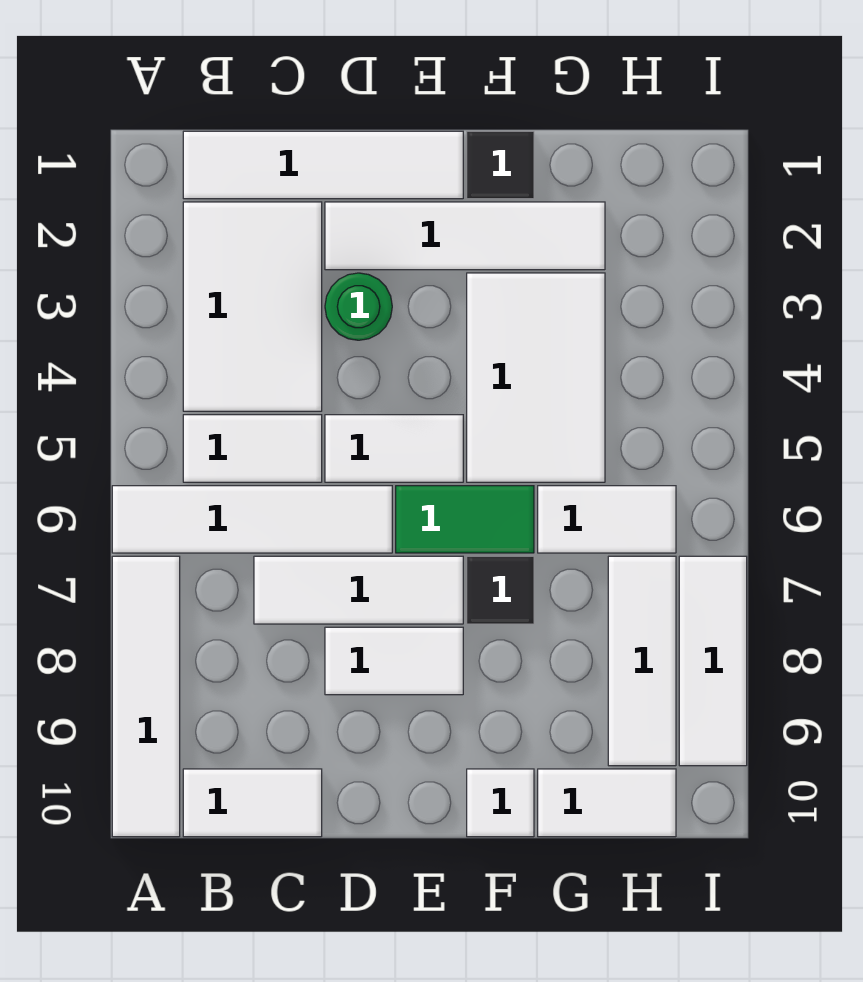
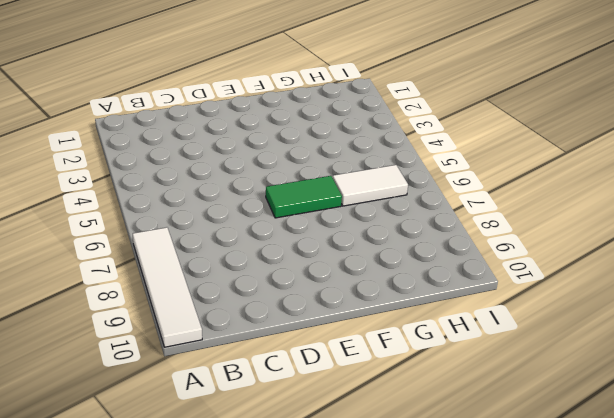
none -> white 1x4 tile [112,486,392,553]
none -> white 1x4 tile [183,131,463,199]
none -> white 2x3 tile [183,202,322,411]

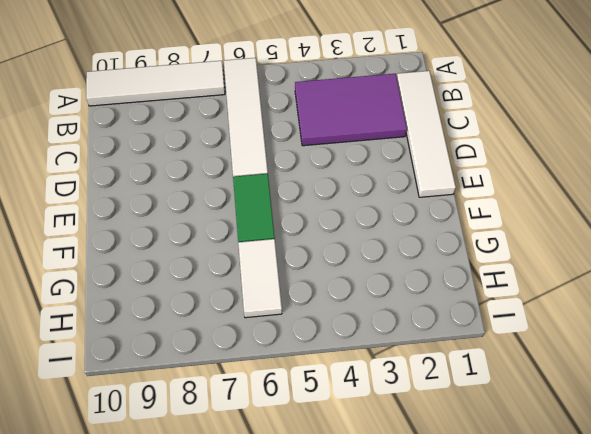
purple 2x3 tile [295,74,407,146] -> white 2x3 tile [183,202,322,411]
none -> white 1x2 tile [183,415,322,482]
none -> white 1x2 tile [183,769,322,837]
none -> white 1x3 tile [254,556,463,624]

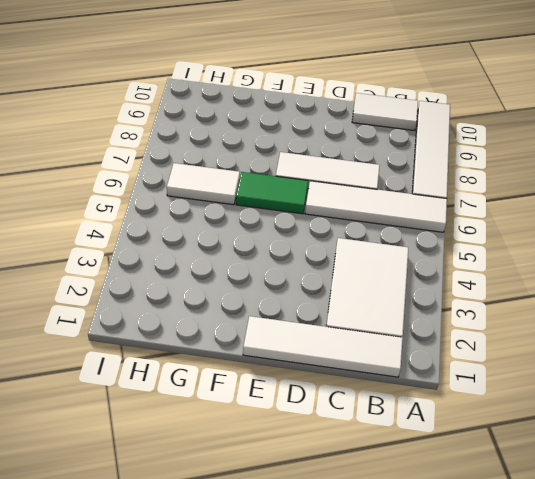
none -> white 1x2 tile [183,415,322,482]
none -> white 1x4 tile [325,202,605,270]
none -> green 1x1 round brick [325,273,392,340]

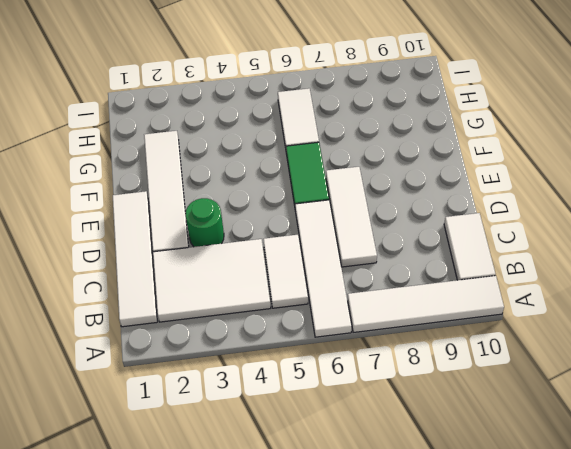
none -> white 1x2 tile [325,415,463,482]
none -> white 1x2 tile [325,627,463,695]
none -> black 1x1 tile [467,131,534,199]

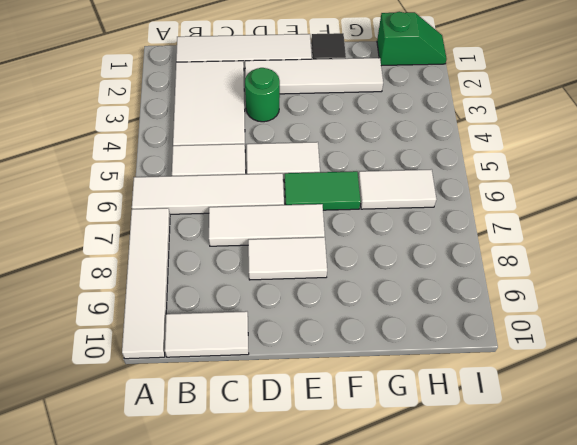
green 1x2 slope [377,12,447,66] -> none
none -> white 2x3 tile [467,273,605,482]
none -> black 1x1 tile [467,556,534,624]
none -> white 1x1 tile [467,769,534,837]

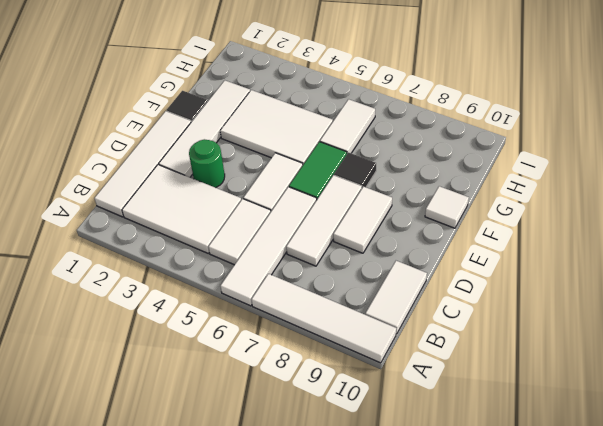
none -> white 1x2 tile [538,769,676,837]
none -> white 1x3 tile [608,556,676,766]
none -> white 1x3 tile [679,556,747,766]

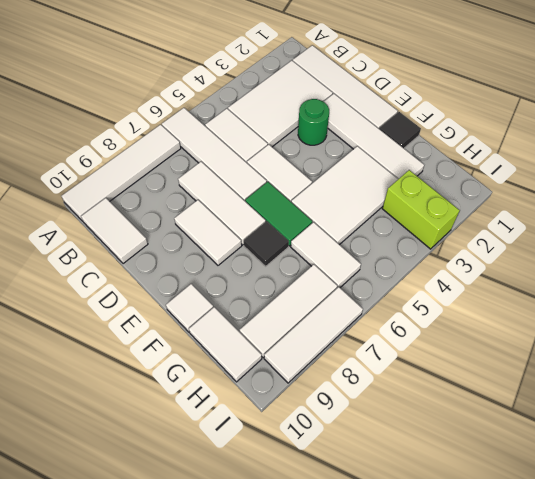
lime 1x2 brick [382,170,460,249] -> none

